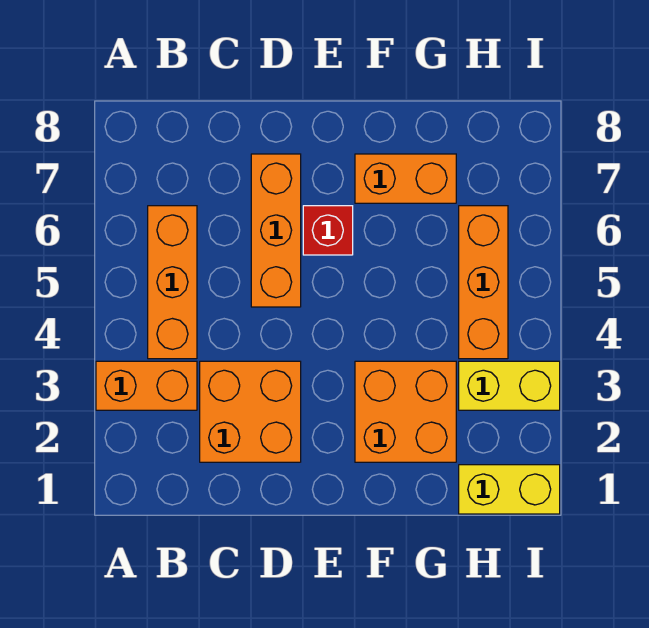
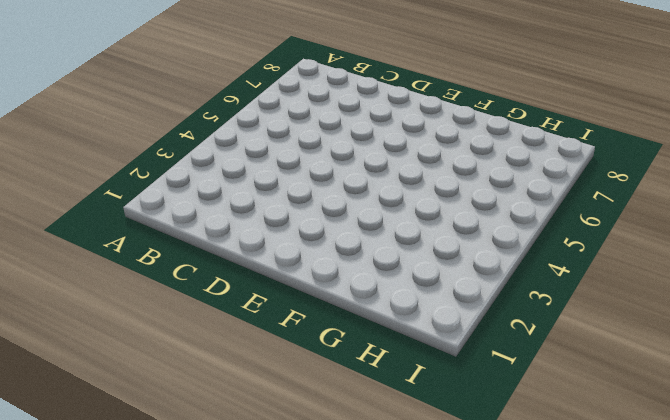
none -> orange 1x2 brick [96,361,197,410]
none -> orange 1x3 brick [148,206,197,359]

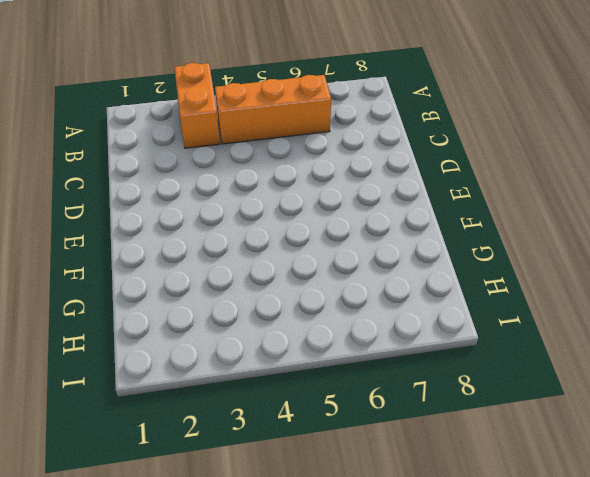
none -> orange 2x2 brick [200,361,301,462]
none -> orange 1x3 brick [251,154,301,307]

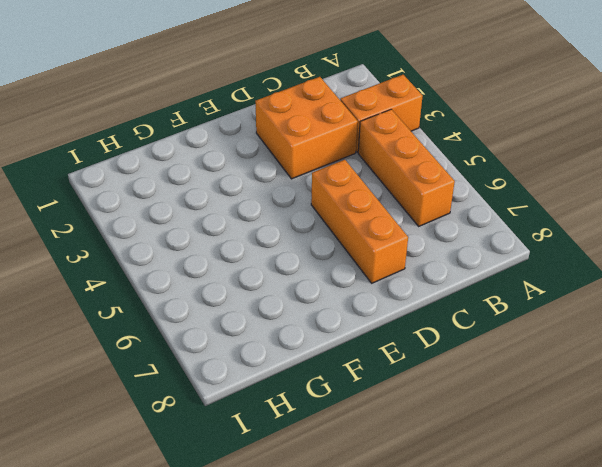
none -> red 1x1 brick [303,206,353,255]
none -> orange 2x2 brick [355,361,456,462]

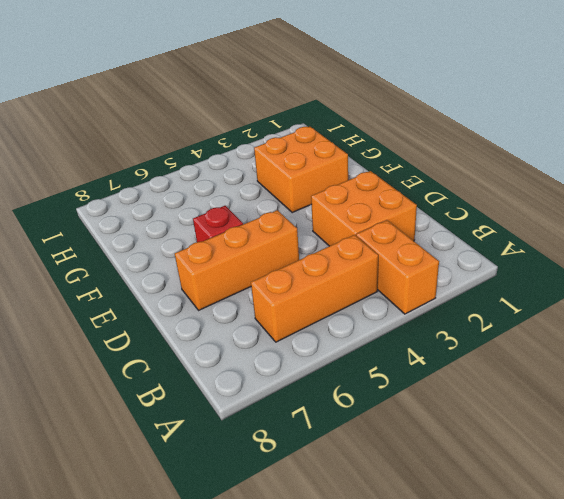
none -> orange 1x2 brick [355,154,456,203]
none -> yellow 1x2 brick [459,465,560,514]

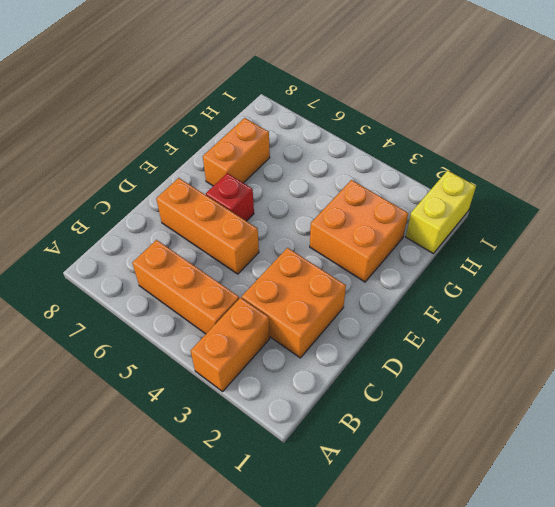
none -> yellow 1x2 brick [459,361,560,410]
none -> orange 1x3 brick [459,206,508,359]

